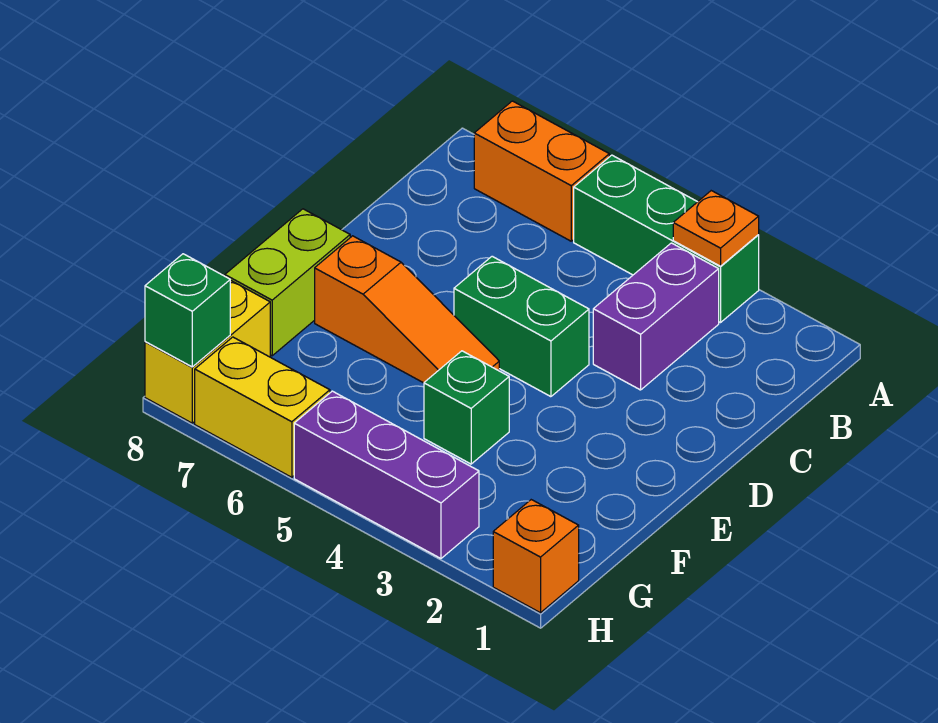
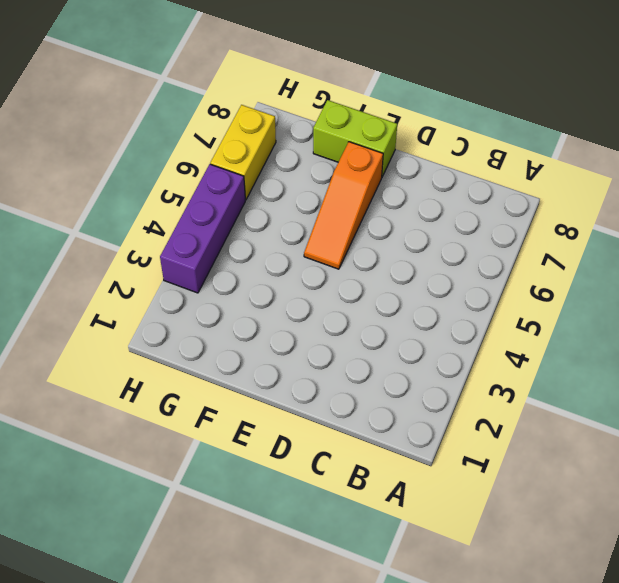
none -> green 1x3 brick [574,155,759,323]
none -> orange 1x2 brick [474,101,609,241]
none -> purple 1x2 brick [593,243,719,390]

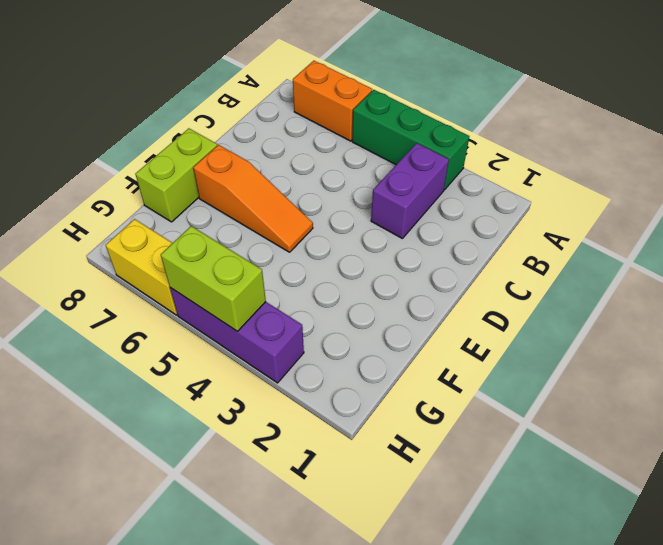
lime 1x2 brick [161,226,266,331] -> none
none -> green 1x2 brick [454,256,589,397]
none -> green 1x1 brick [424,351,509,464]
none -> yellow 1x2 brick [145,280,270,423]

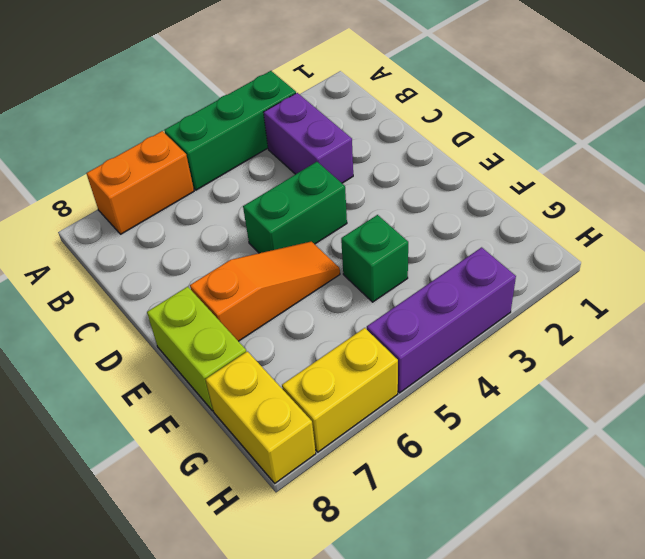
none -> orange 1x1 brick [493,500,579,613]
none -> orange 1x1 plate [673,191,759,266]
none -> green 1x1 brick [145,254,230,367]

